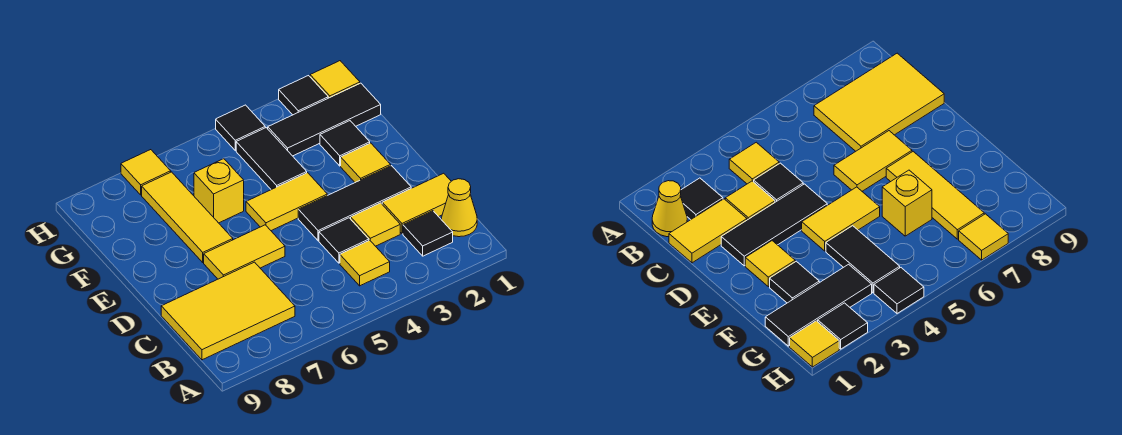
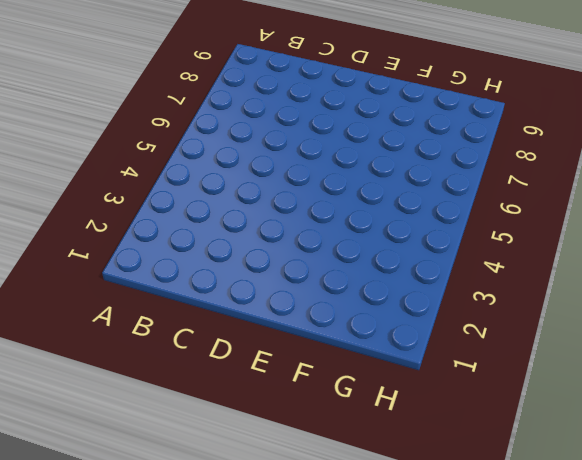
none -> yellow 1x1 cone [441,179,477,237]
none -> black 1x1 tile [403,211,453,256]
none -> yellow 1x1 tile [340,240,390,286]

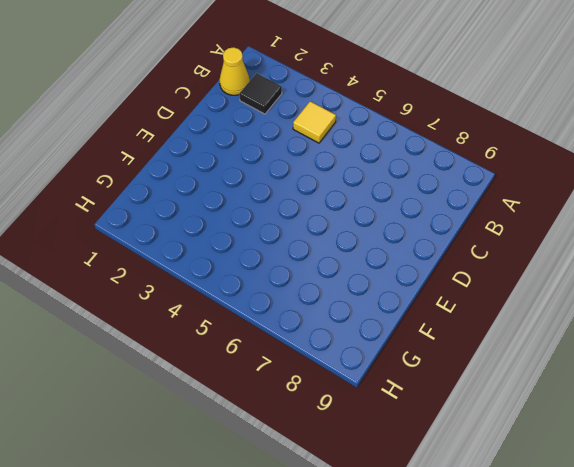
none -> yellow 2x3 tile [161,262,295,360]
none -> yellow 1x2 tile [382,173,451,234]
none -> yellow 1x1 tile [351,203,400,246]

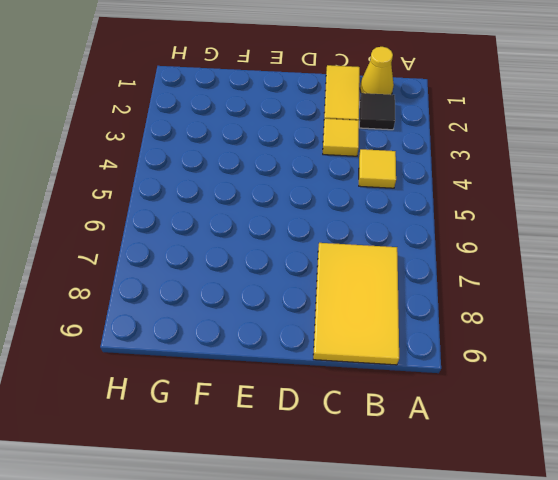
none -> black 1x1 tile [319,218,369,263]
none -> black 1x3 tile [298,166,411,241]
none -> yellow 1x2 tile [204,225,285,279]

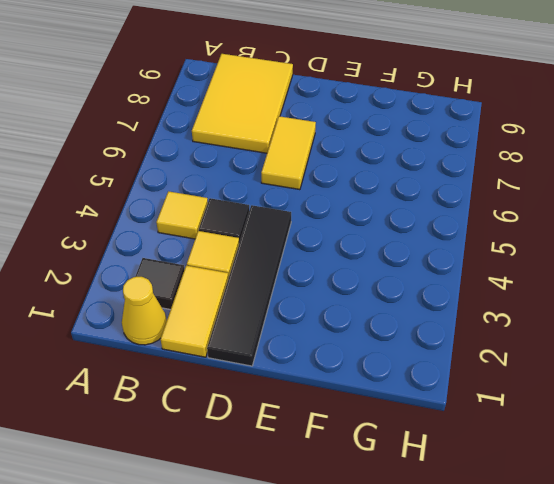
black 1x4 tile [207,205,291,366] -> black 1x3 tile [298,166,411,241]
none -> yellow 1x1 tile [341,143,391,182]
none -> yellow 1x2 tile [246,173,327,231]
none -> yellow 1x3 tile [142,172,233,262]

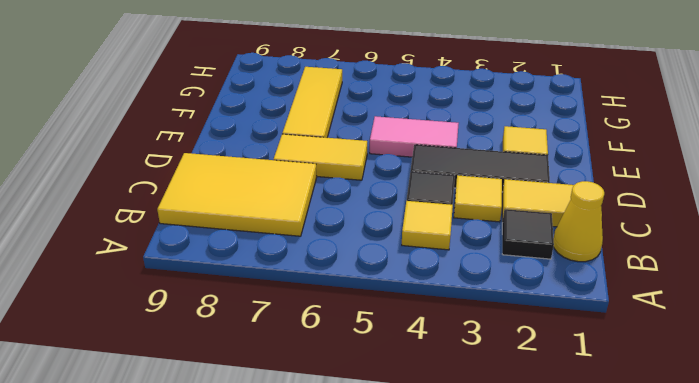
pink 1x2 tile [370,116,459,157] -> yellow 1x2 tile [246,173,327,231]
none -> black 1x1 tile [320,121,370,166]
none -> black 1x2 tile [236,128,307,190]
none -> yellow 1x1 brick [194,159,244,223]

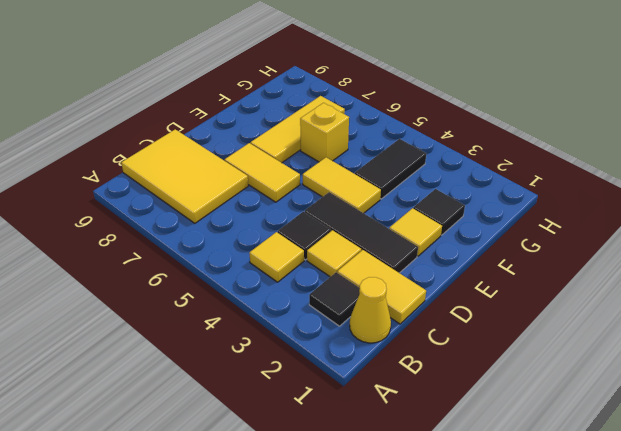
none -> black 1x3 tile [268,83,381,156]
none -> yellow 1x1 tile [310,61,360,98]
none -> black 1x1 tile [279,76,328,115]

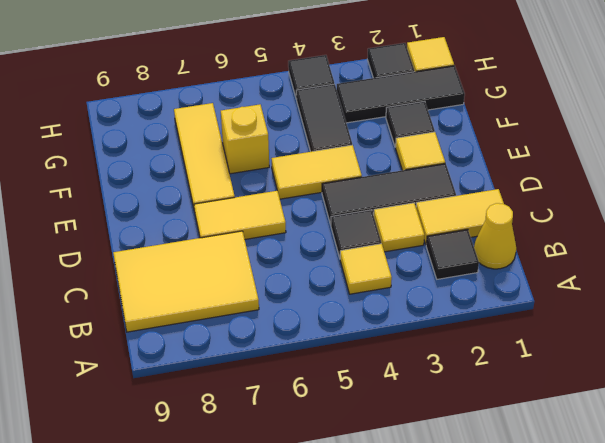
none -> yellow 1x1 tile [121,150,171,195]

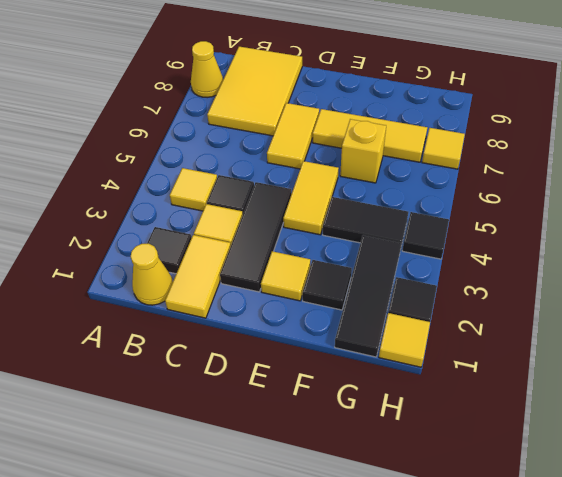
yellow 1x1 cone [191,41,223,98] -> none

